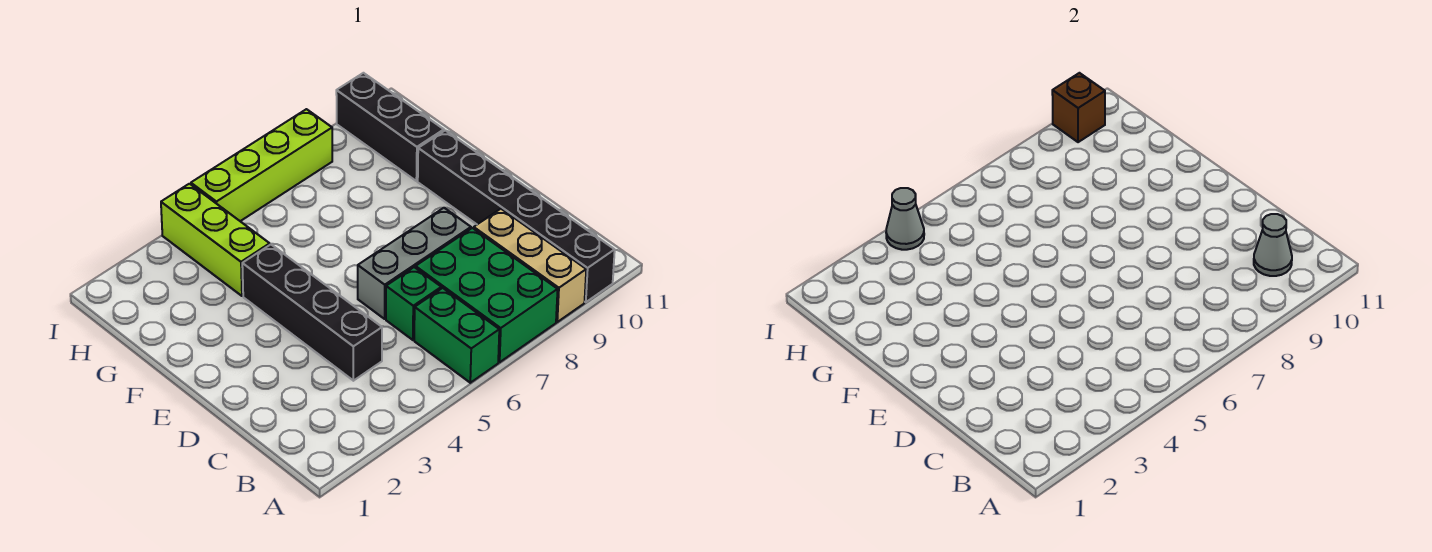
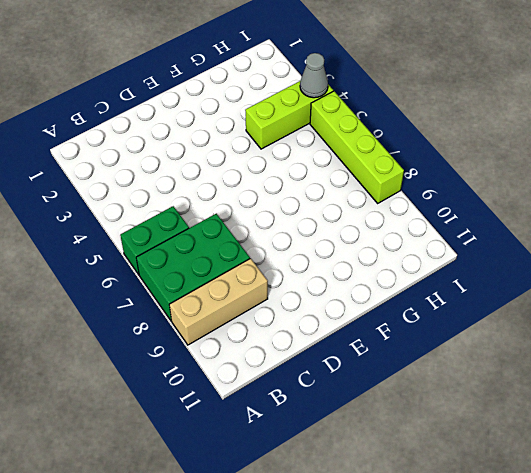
none -> black 1x6 brick [418,130,615,302]
none -> black 1x4 brick [242,245,382,381]
none -> green 1x1 brick [386,267,441,340]

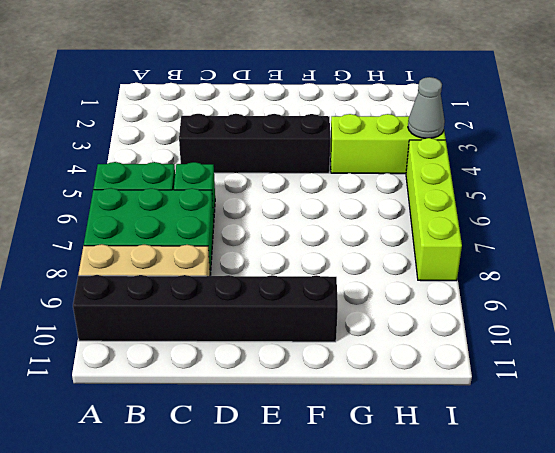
none -> grey 1x3 brick [358,208,471,319]
none -> black 1x3 brick [336,73,444,181]
none -> grey 1x1 cone [1254,214,1292,276]

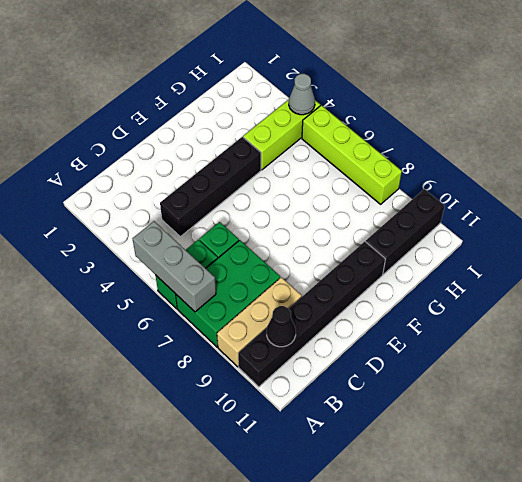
grey 1x3 brick [133,221,216,312] -> grey 1x3 brick moved to [358,208,471,319]
black 1x1 cone [267,306,296,347] -> grey 1x1 cone [1254,214,1292,276]
none -> brown 1x1 brick [1052,73,1105,142]

